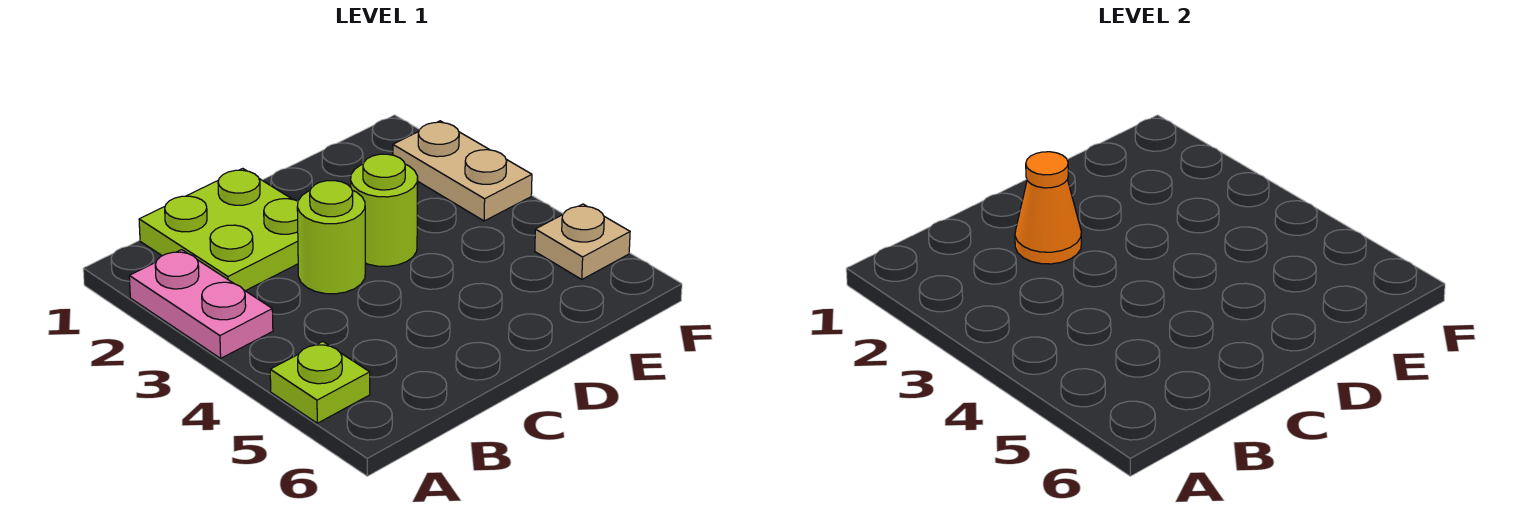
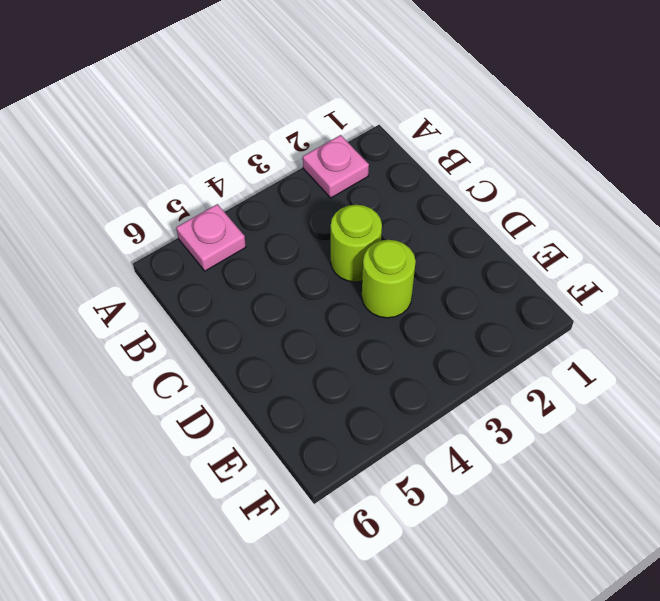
pink 1x1 plate [303,135,369,198] -> pink 1x2 plate [129,250,273,358]
pink 1x1 plate [176,204,246,271] -> lime 1x1 plate [270,342,370,423]
none -> lime 2x2 plate [139,168,298,291]
none -> tan 1x2 plate [393,121,532,221]

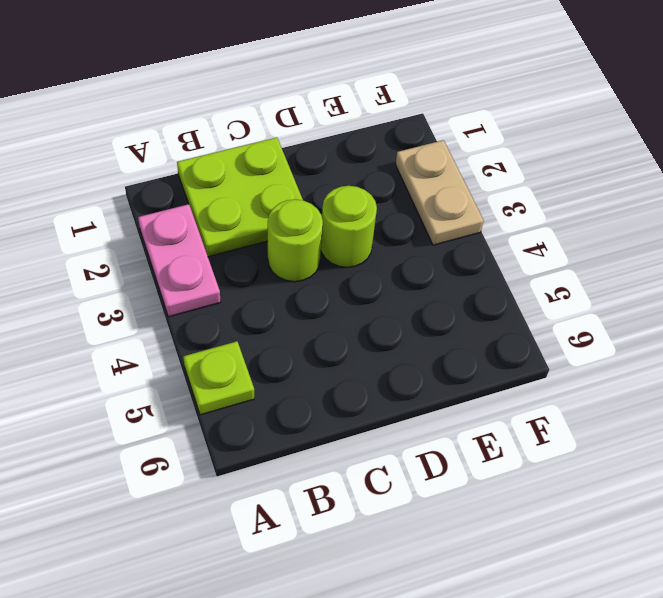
none -> tan 1x1 plate [535,204,630,280]
none -> orange 1x1 cone [1015,152,1081,264]

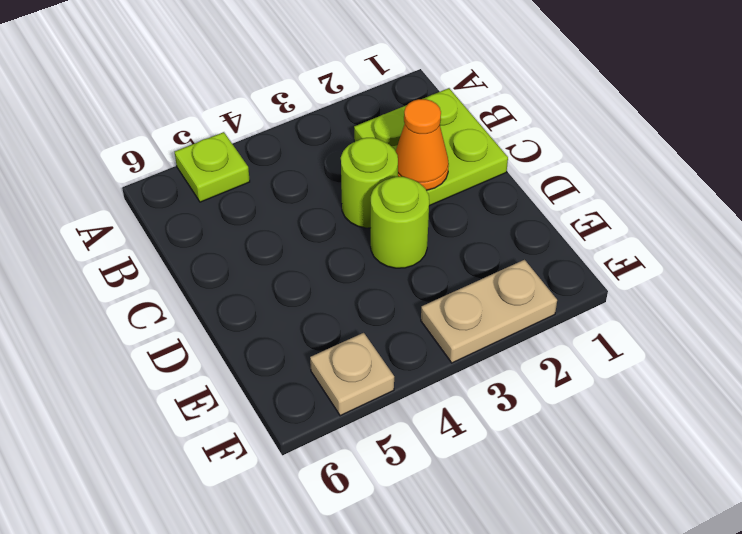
none -> pink 1x2 plate [129,250,273,358]

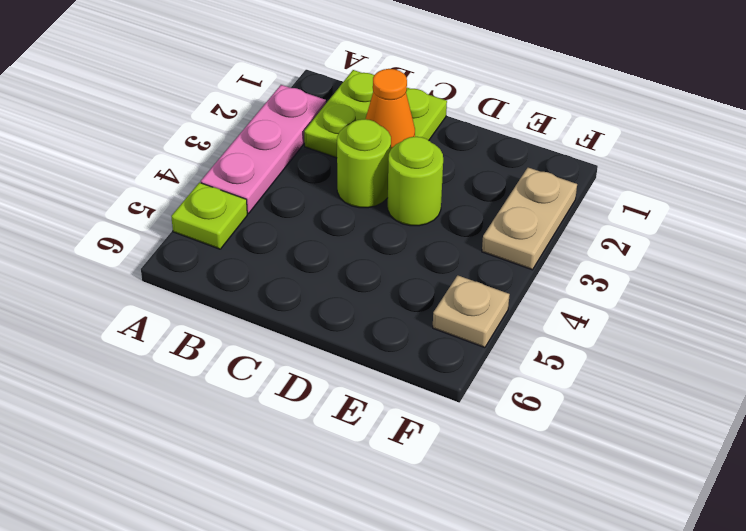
pink 1x3 plate [201,85,326,213] -> pink 1x2 plate [129,250,273,358]

